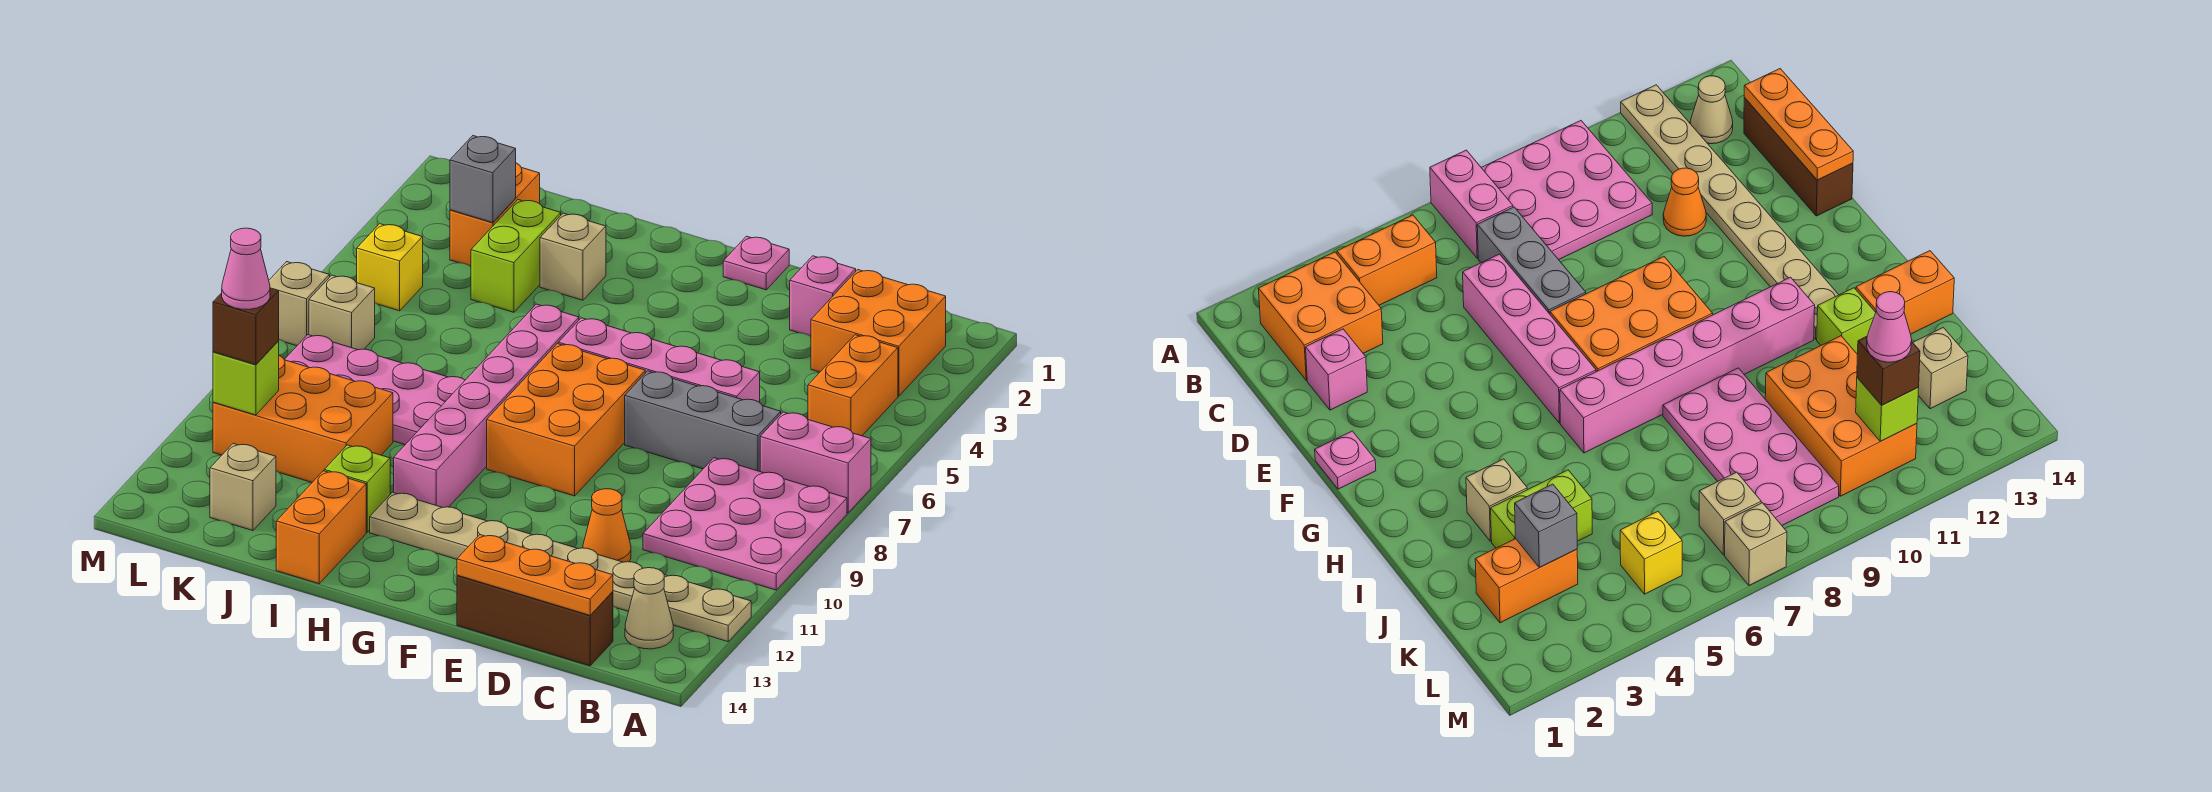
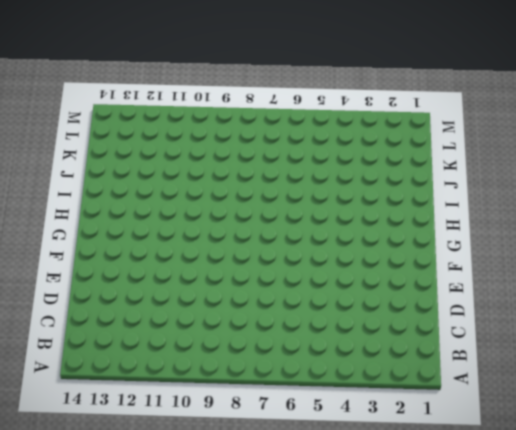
none -> pink 1x2 brick [760,412,871,513]
none -> pink 3x3 plate [643,458,847,590]
none -> tan 1x8 plate [370,492,751,642]
none -> orange 2x2 brick [811,270,946,396]

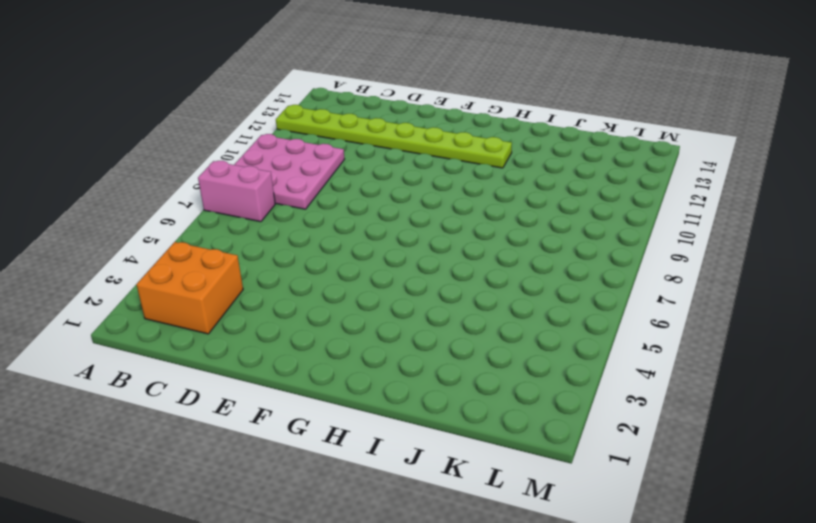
lime 1x8 plate [276,105,512,168] -> tan 1x8 plate [370,492,751,642]
none -> orange 1x2 brick [808,335,898,436]
none -> tan 1x1 cone [625,568,673,649]
none -> grey 1x3 brick [625,371,781,471]
none -> brown 1x3 brick [457,575,613,666]

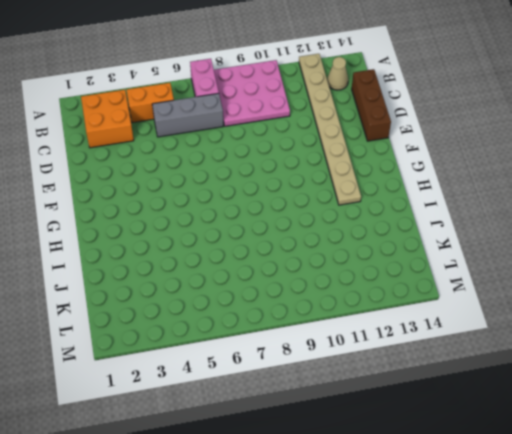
grey 1x3 brick [152,93,224,137] -> grey 1x3 brick turned to [625,371,781,471]
none -> pink 1x1 brick [790,256,856,336]
none -> pink 1x4 brick [558,318,760,402]
none -> orange 1x1 cone [583,489,631,562]
none -> pink 1x1 plate [723,236,789,290]

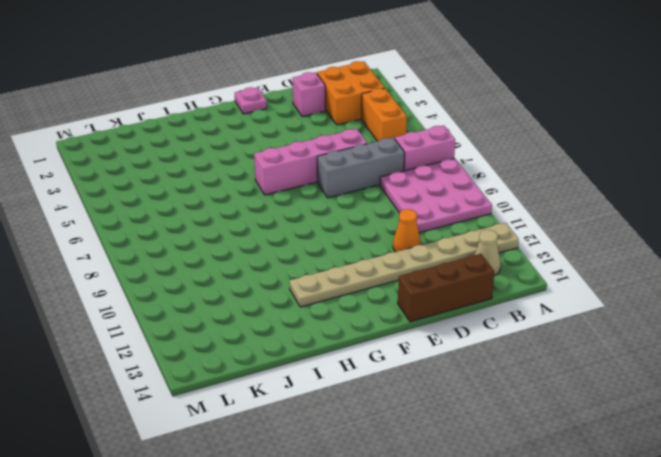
none -> orange 2x3 brick [487,344,645,496]
none -> pink 1x6 brick [394,304,579,508]
none -> tan 1x1 brick [540,213,606,300]
none -> pink 2x4 plate [284,335,465,445]

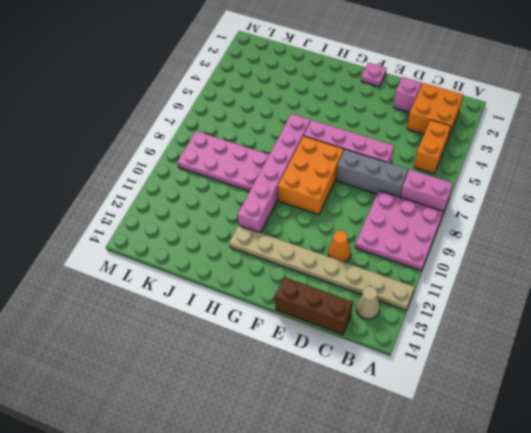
none -> tan 1x1 brick [540,213,606,300]
none -> lime 1x1 brick [324,445,390,532]
none -> orange 1x2 brick [276,471,366,584]
none -> lime 1x2 brick [471,200,561,312]

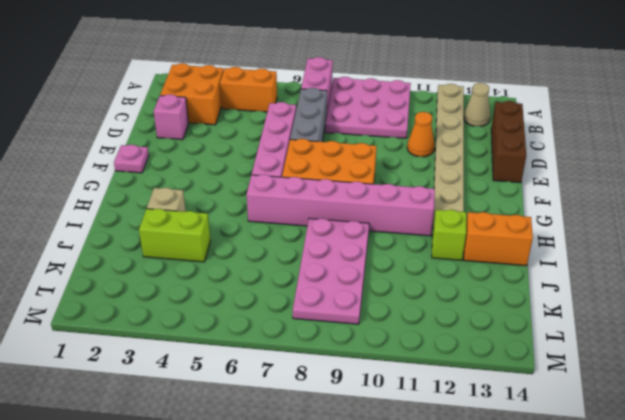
none -> orange 2x3 brick [213,356,393,482]
none -> orange 1x2 brick [450,163,540,266]
none -> tan 1x1 brick [210,444,276,531]
none -> yellow 1x1 brick [357,224,423,311]

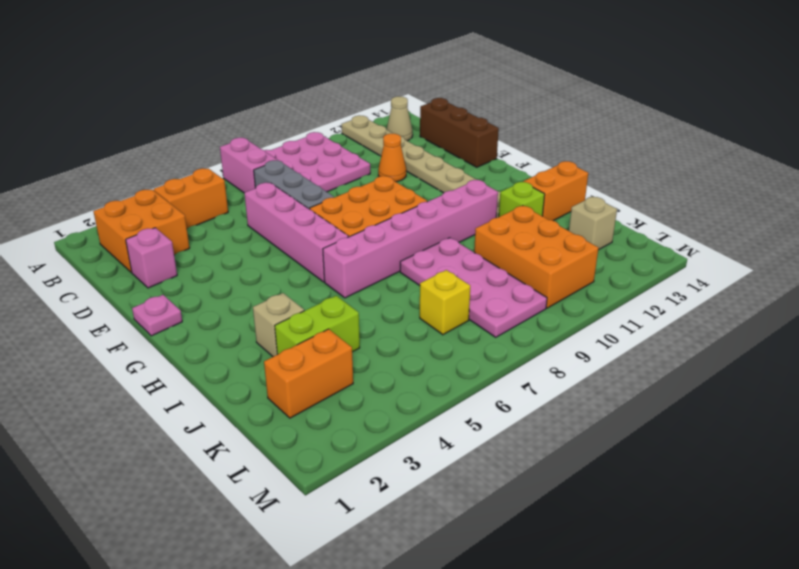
yellow 1x1 brick [420,270,470,335] -> yellow 1x1 brick moved to [357,224,423,311]
none -> tan 1x1 brick [309,275,375,350]
none -> tan 1x1 brick [269,262,330,346]
none -> orange 1x3 plate [457,535,613,615]
none -> grey 1x1 brick [450,136,516,223]

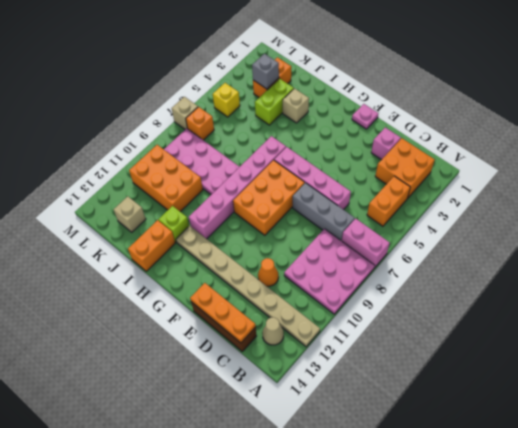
orange 1x1 brick [186,107,214,140] -> tan 1x1 brick [309,275,375,350]
none -> lime 1x1 brick [213,341,279,415]
none -> brown 1x1 brick [213,288,279,365]
none -> pink 1x1 cone [222,228,270,309]

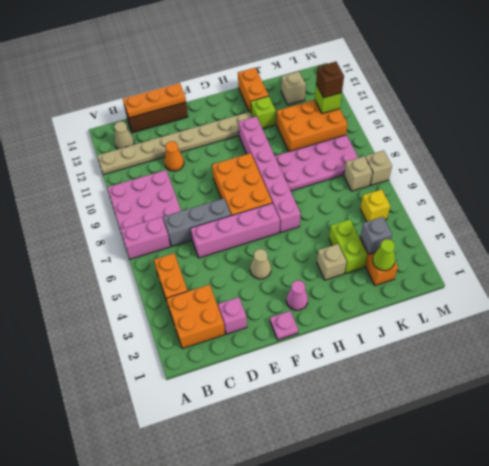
tan 1x1 cone [250,249,271,279] -> none
pink 1x1 cone [286,280,308,310] -> pink 1x1 cone moved to [222,228,270,309]
lime 1x1 cone [373,239,395,271] -> none

